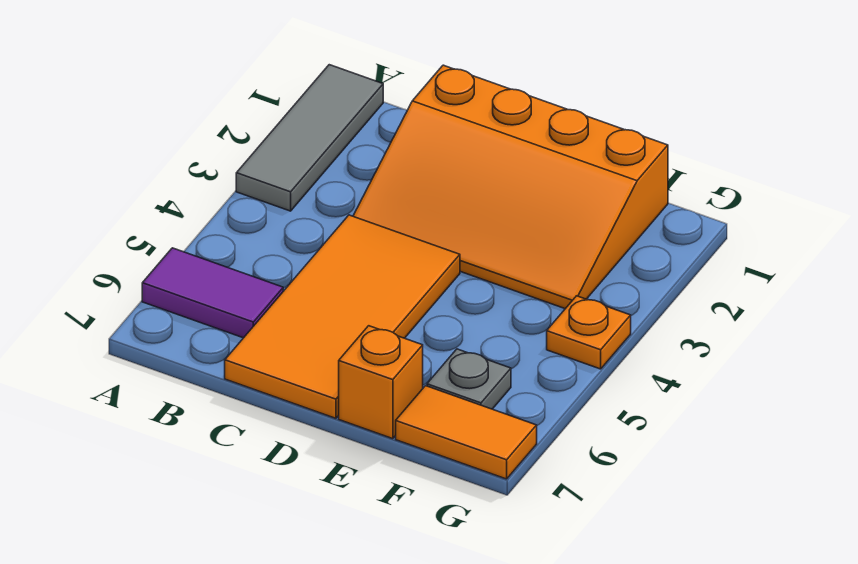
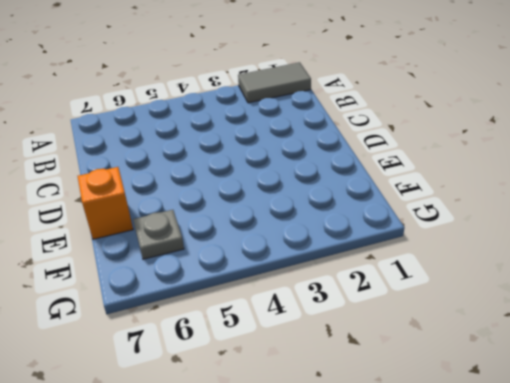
grey 1x2 tile [238,62,311,103] -> grey 1x3 tile [236,65,383,211]
none -> purple 1x2 tile [142,248,283,338]
none -> orange 3x4 slope [353,65,668,309]

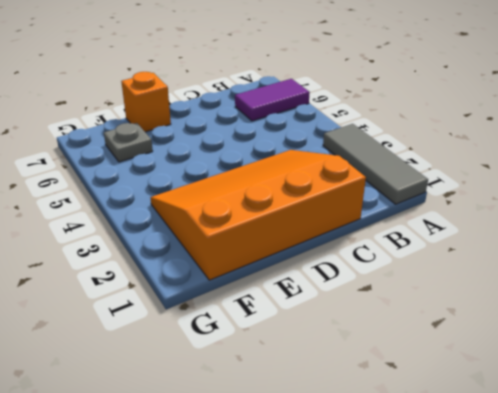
none -> orange 2x4 tile [225,215,460,418]
none -> orange 1x2 tile [396,386,537,479]

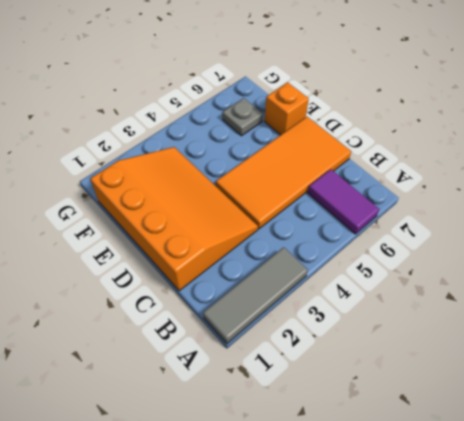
none -> orange 1x2 tile [396,386,537,479]
none -> orange 1x1 plate [547,296,631,369]

